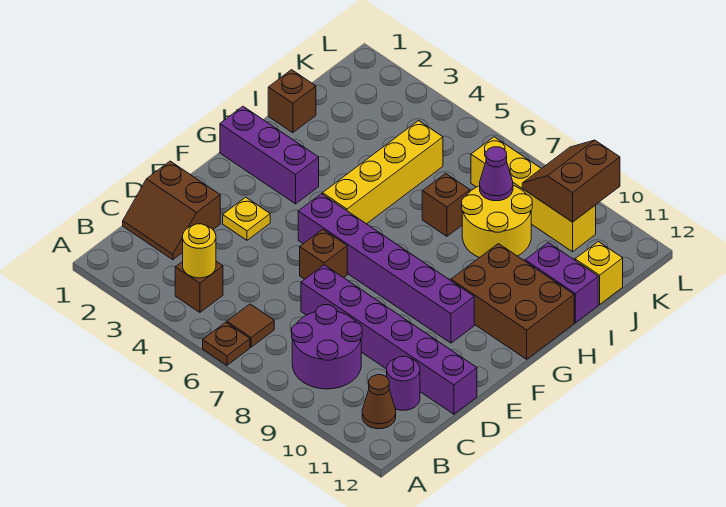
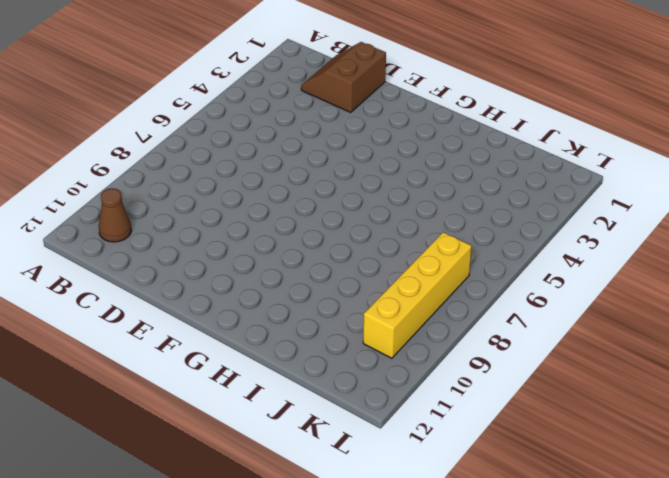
none -> brown 1x1 plate [203,322,250,365]
none -> brown 1x1 brick [175,261,223,312]
none -> brown 1x1 tile [227,304,274,347]

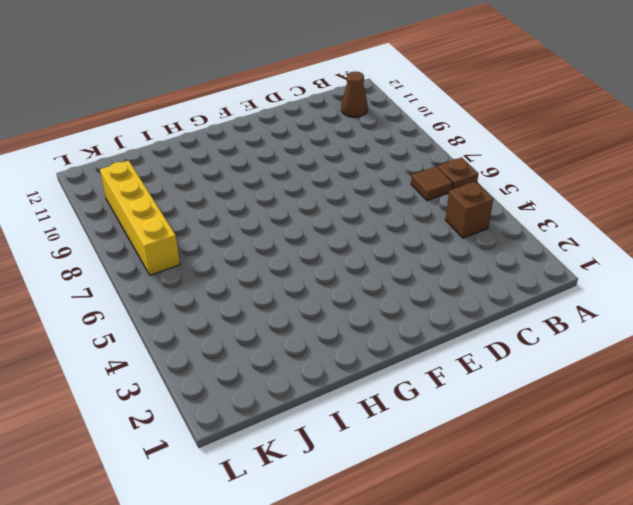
none -> purple 2x2 round brick [292,305,362,389]
none -> brown 2x2 slope [123,161,220,260]
none -> purple 1x1 round brick [387,356,420,410]

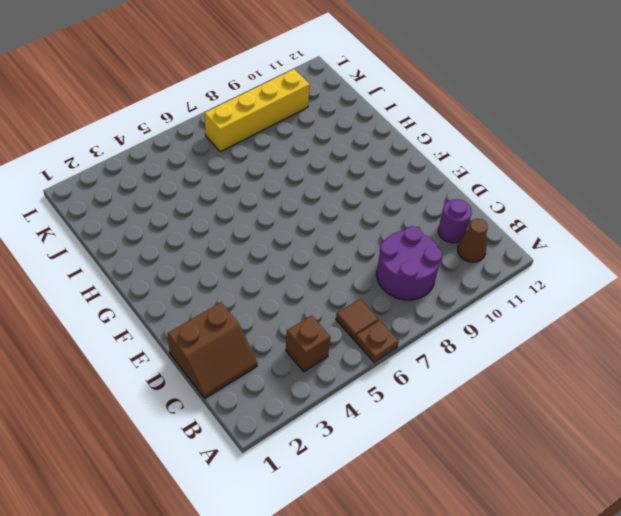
none -> purple 1x6 brick [301,265,477,414]
none -> yellow 1x1 plate [223,197,270,240]
none -> brown 1x1 brick [300,229,347,279]

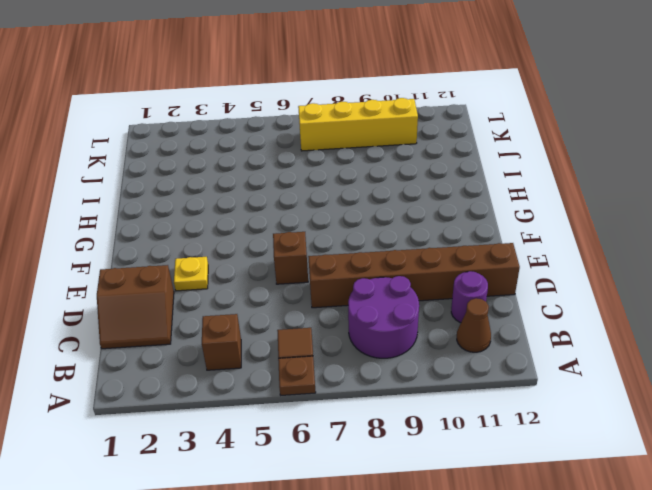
brown 1x6 brick [308,243,520,308] -> purple 1x6 brick [301,265,477,414]
none -> purple 1x6 brick [298,194,474,343]
none -> purple 1x3 brick [220,106,319,204]
none -> yellow 1x4 brick [323,121,443,224]

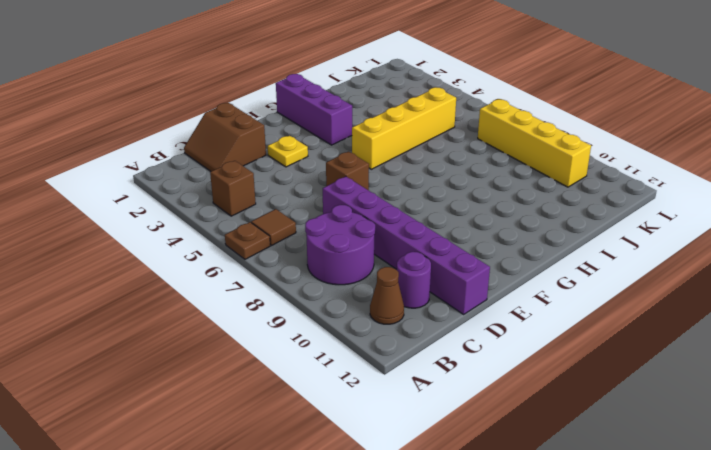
none -> purple 1x6 brick [298,194,474,343]
none -> brown 2x3 brick [451,244,574,359]
none -> brown 1x1 brick [268,70,316,133]

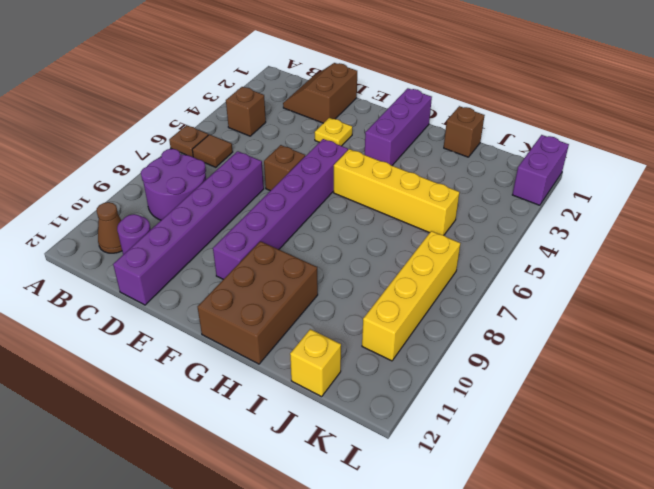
purple 1x2 brick [512,135,569,205] -> purple 1x2 brick moved to [525,243,598,323]
none -> brown 1x1 brick [422,173,470,236]
none -> yellow 2x2 round brick [462,186,532,258]
none -> yellow 1x1 round brick [183,224,216,278]

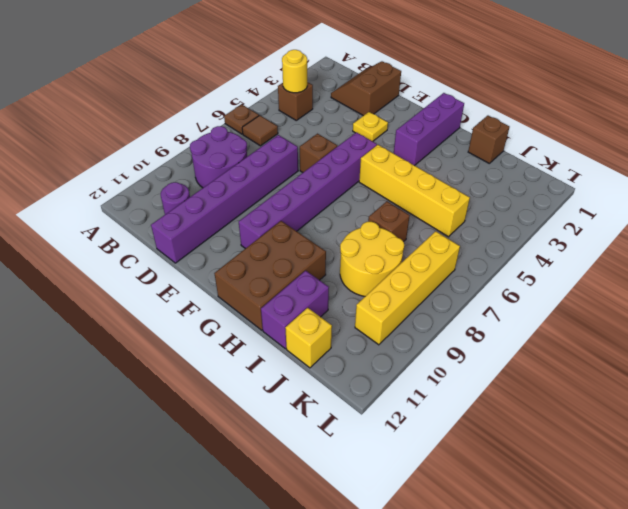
none -> brown 1x1 cone [362,375,396,429]
none -> purple 1x1 cone [480,147,513,201]
none -> brown 2x2 slope [522,140,620,222]

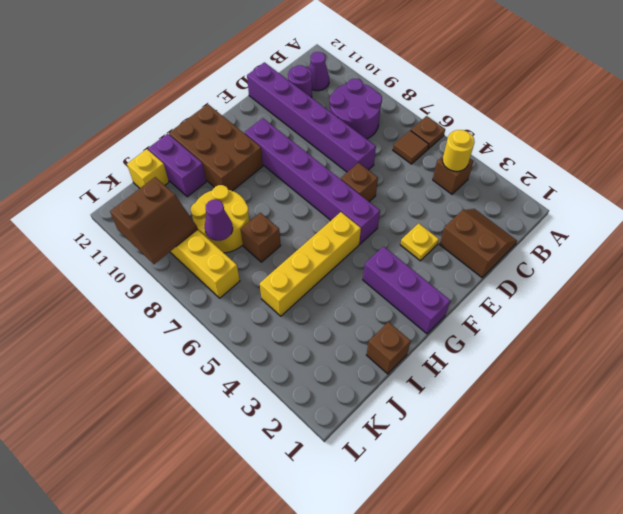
purple 1x1 cone [309,52,329,91] -> brown 1x1 cone [362,375,396,429]

